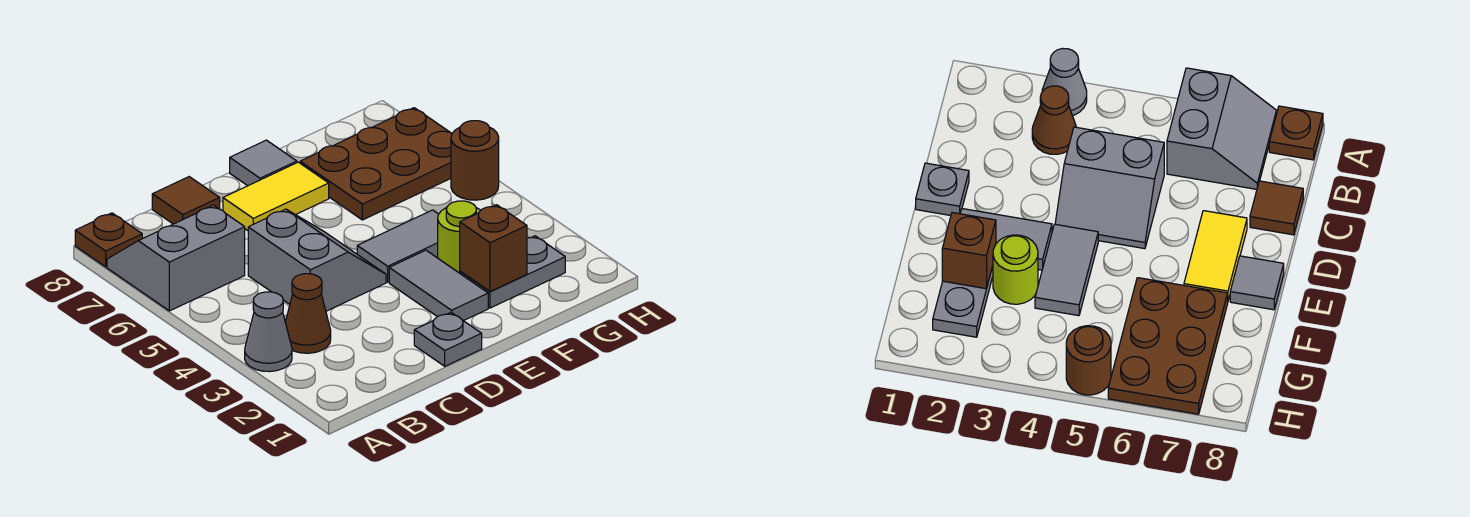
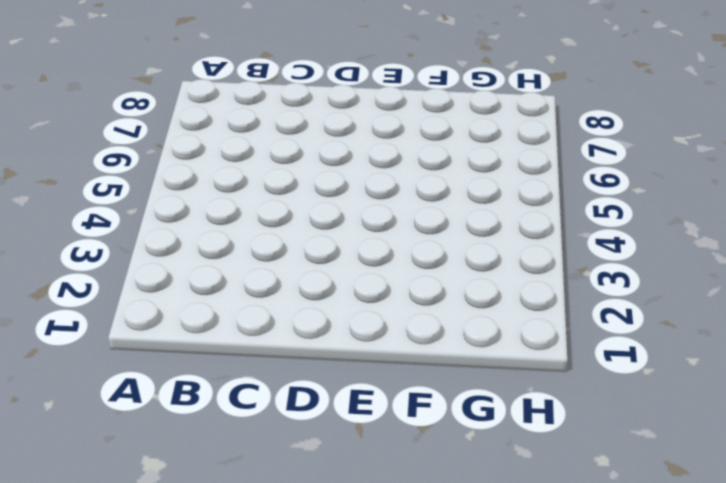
none -> grey 1x1 cone [245,292,292,372]
none -> grey 2x2 slope [107,205,245,311]
none -> brown 1x1 plate [75,213,142,267]

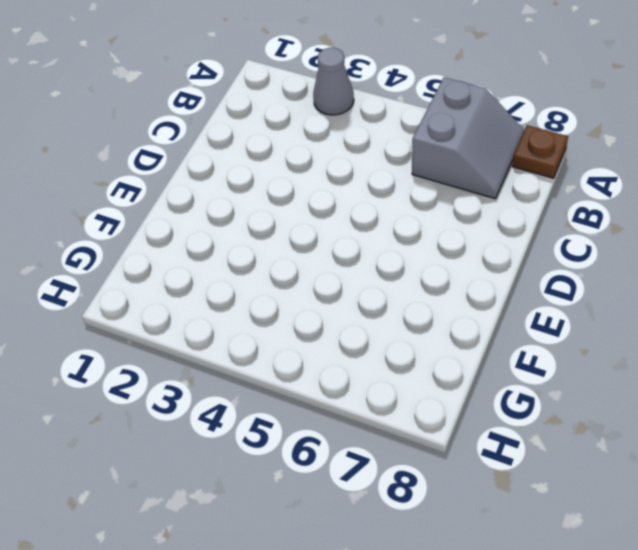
none -> brown 1x1 cone [285,274,331,353]
none -> grey 2x2 slope [248,209,386,311]
none -> brown 1x1 tile [152,177,220,224]

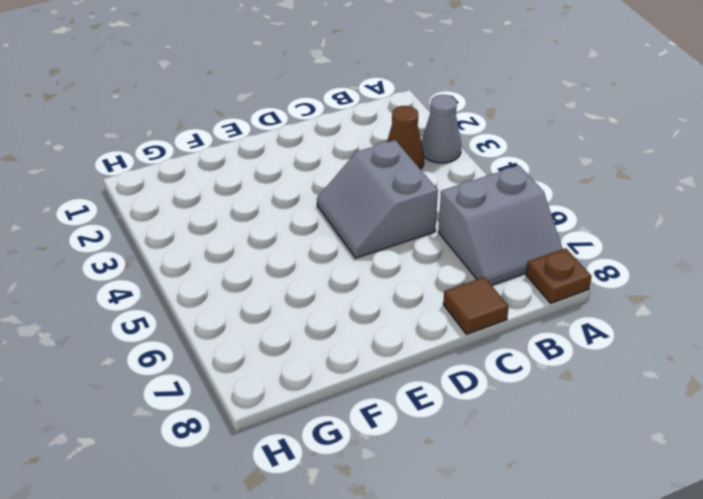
none -> grey 1x1 plate [414,312,482,366]
none -> yellow 1x2 tile [223,162,329,230]
none -> grey 1x2 tile [389,250,488,321]

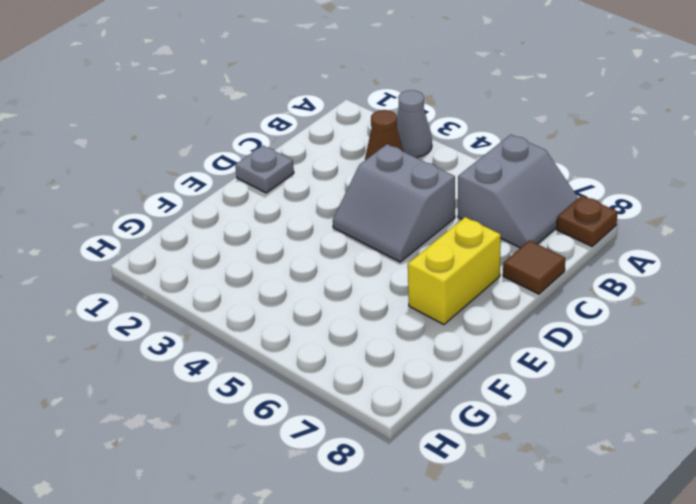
yellow 1x2 brick [408,217,501,325] -> yellow 1x2 tile [223,162,329,230]
none -> grey 1x2 tile [389,250,488,321]
none -> grey 1x2 tile [357,210,438,282]
none -> grey 1x1 tile [230,140,297,186]

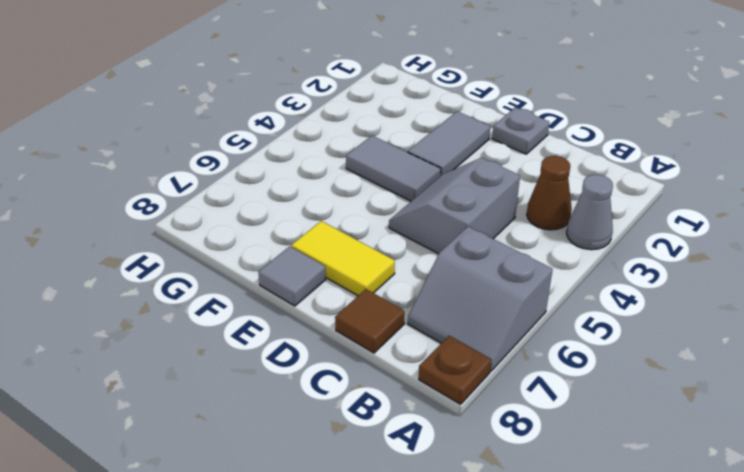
none -> grey 1x2 plate [460,236,565,308]
none -> lime 1x1 round brick [438,201,481,273]
none -> brown 2x3 plate [300,108,452,220]

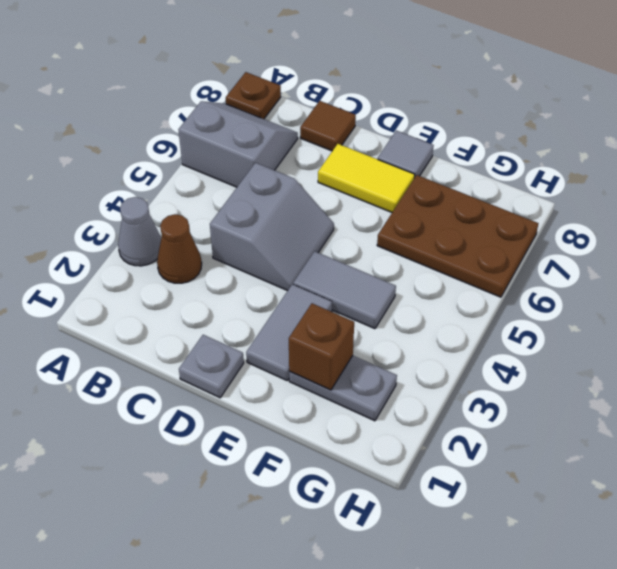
none -> lime 1x1 round brick [438,201,481,273]
none -> brown 1x1 round brick [451,121,499,200]

